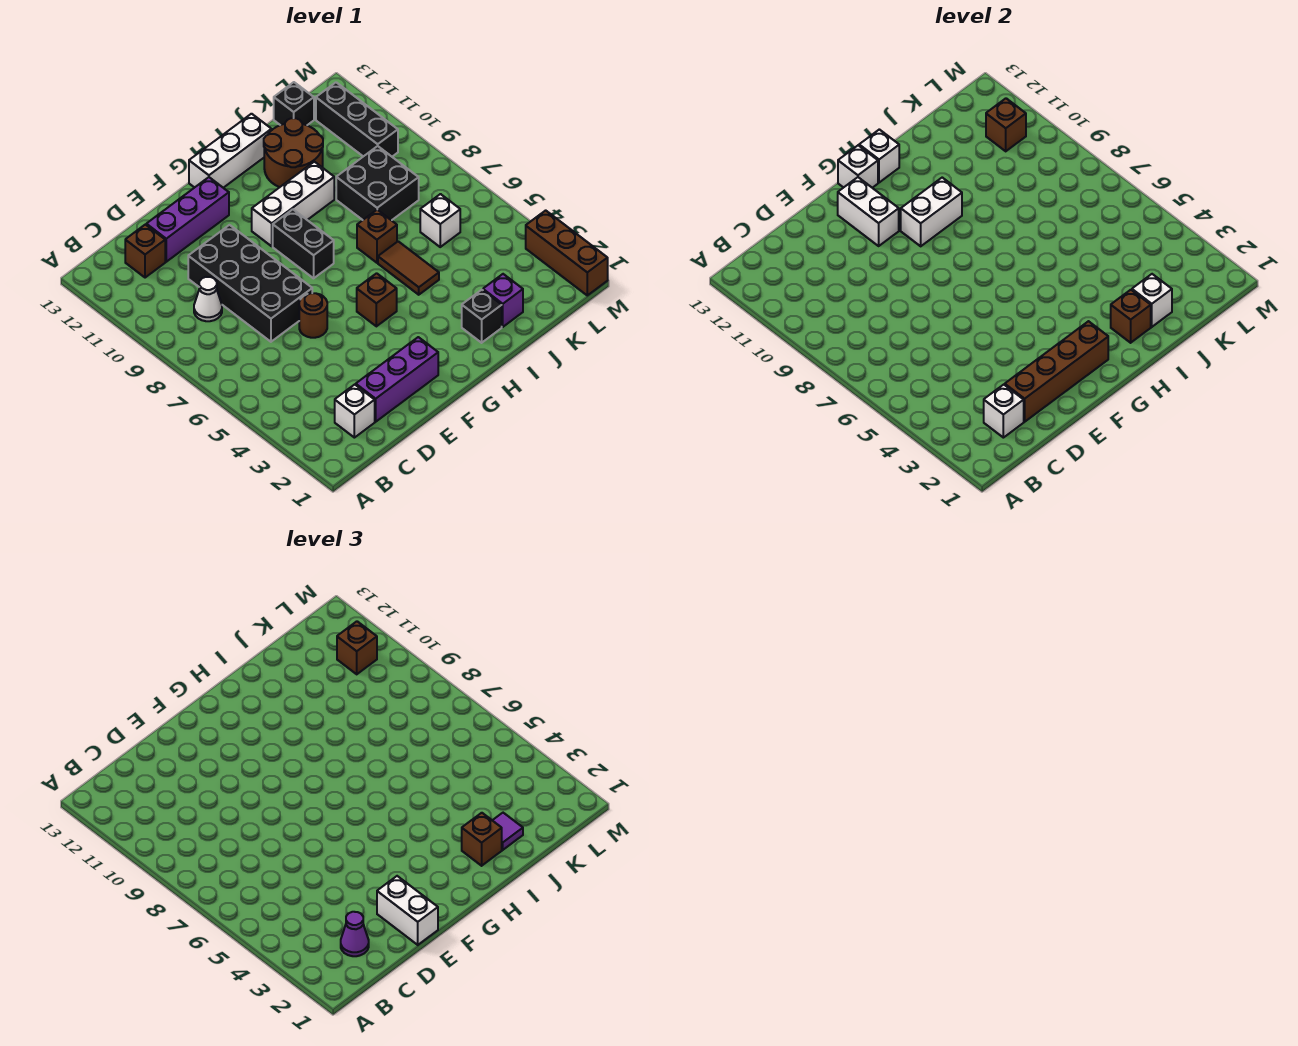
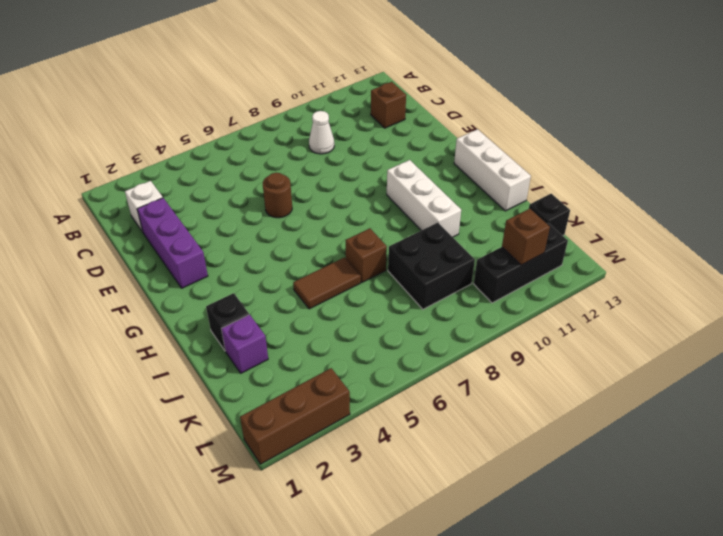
none -> black 2x4 brick [188,225,312,342]
none -> purple 1x3 brick [146,177,229,262]
none -> brown 1x1 brick [357,273,397,326]
none -> black 1x2 brick [273,209,334,278]

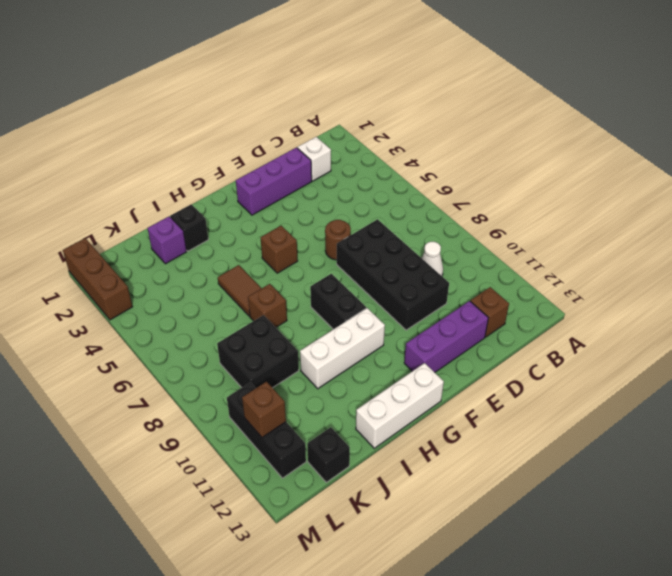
none -> brown 2x2 round brick [264,118,323,187]
none -> white 1x1 brick [420,194,460,247]
none -> white 1x1 brick [984,385,1024,438]
none -> brown 1x4 brick [1005,321,1108,422]

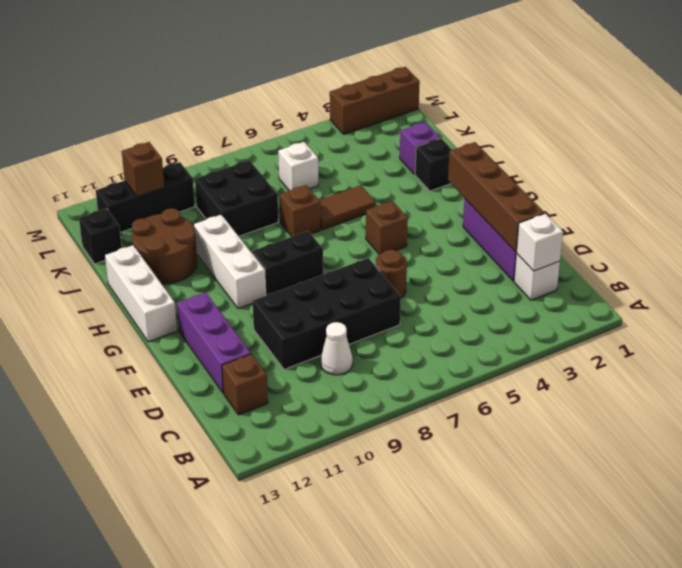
none -> white 1x2 brick [838,177,899,246]
none -> white 1x2 brick [901,178,962,246]
none -> white 1x1 brick [838,145,878,188]
none -> white 1x1 brick [859,129,899,183]

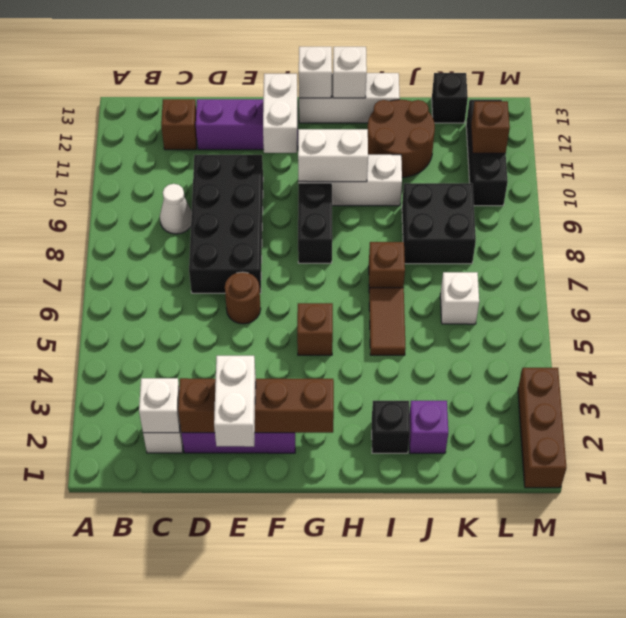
none -> brown 1x1 brick [1111,290,1151,343]
none -> white 1x1 brick [1132,274,1172,327]
none -> purple 1x1 cone [341,912,369,956]
none -> brown 1x1 brick [462,813,502,866]

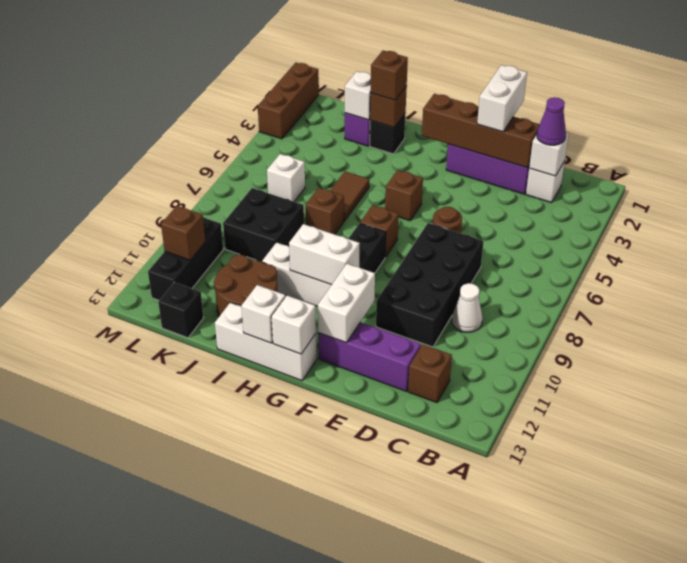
brown 1x1 brick [360,205,399,257] -> brown 1x1 brick moved to [337,621,377,674]
none -> purple 1x1 tile [492,813,523,850]

